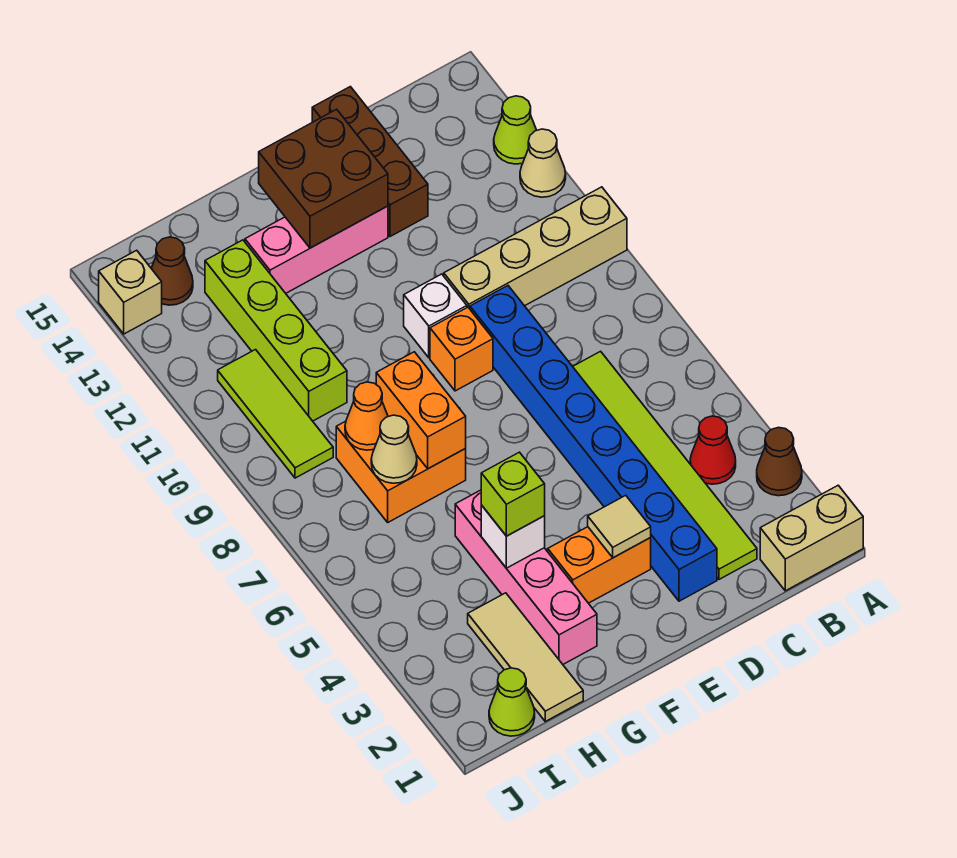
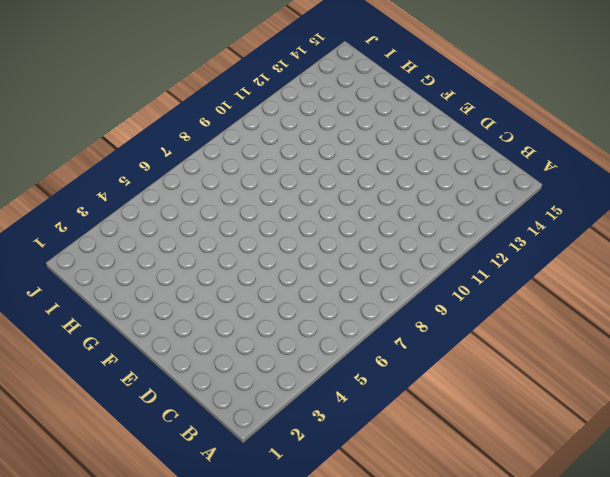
none -> tan 1x2 brick [760,485,863,591]
none -> brown 1x1 cone [757,428,802,496]
none -> tan 1x4 brick [444,187,627,309]

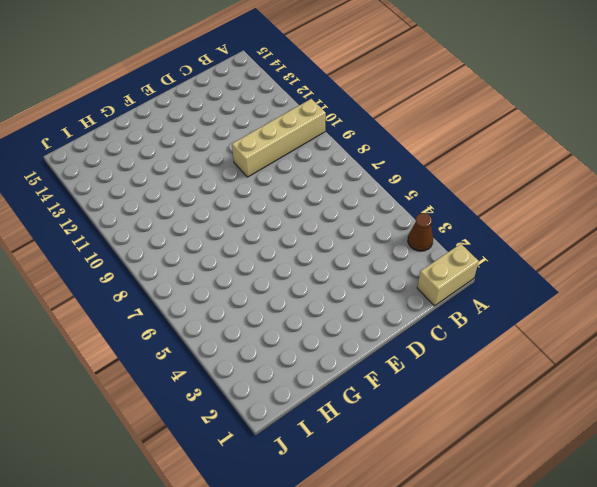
none -> tan 1x1 cone [520,129,566,197]
none -> lime 1x1 cone [494,96,537,164]
none -> red 1x1 cone [690,416,736,484]

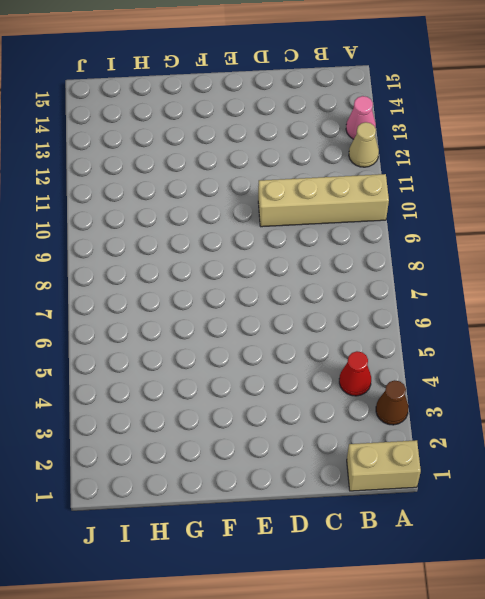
pink 1x1 cone [346,96,376,139] -> lime 1x1 cone [494,96,537,164]
none -> lime 1x6 tile [573,351,757,579]
none -> blue 1x8 brick [470,286,717,601]
none -> brown 1x3 brick [312,87,428,237]

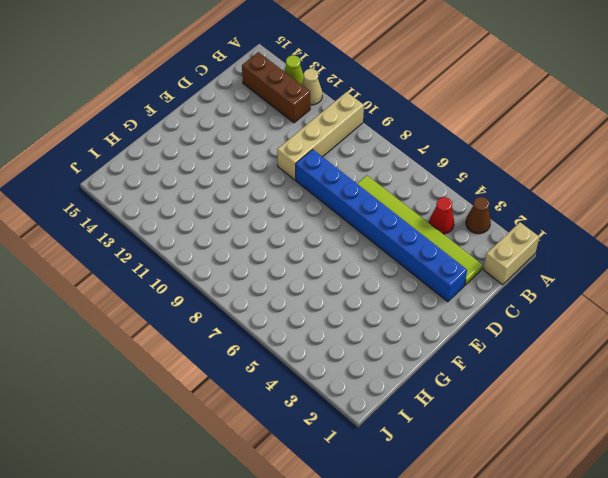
brown 1x3 brick [242,52,310,123] -> brown 1x3 brick moved to [312,87,428,237]
none -> orange 1x2 brick [548,527,651,603]
none -> orange 1x1 brick [430,307,493,391]
none -> white 1x1 brick [404,274,467,358]

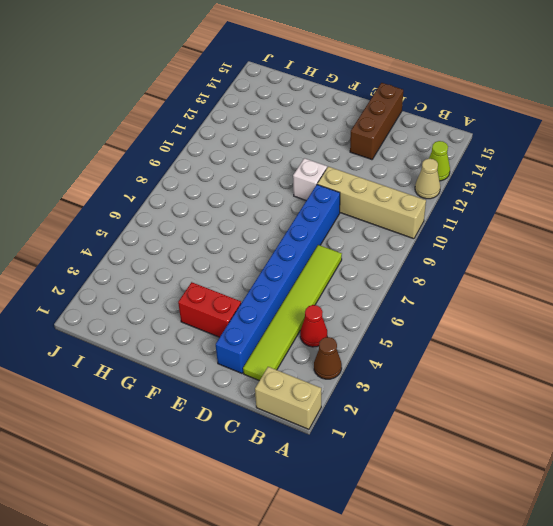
red 1x2 brick [178,282,241,337] -> orange 1x2 brick [548,527,651,603]
none -> orange 1x1 brick [430,307,493,391]
none -> pink 1x3 brick [245,206,388,293]
none -> pink 1x4 brick [455,490,597,664]

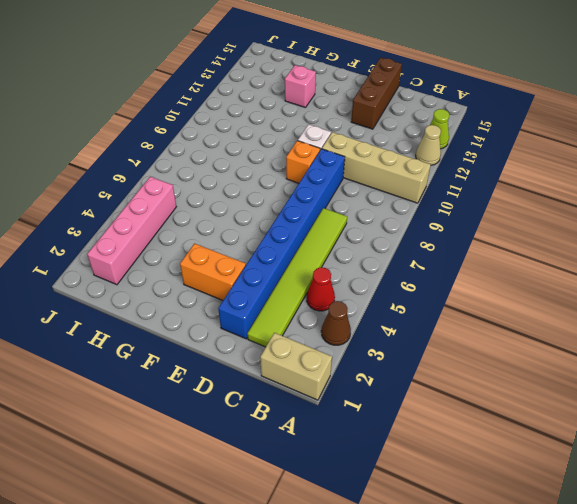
pink 1x1 brick [285,65,316,108] -> pink 1x3 brick [245,206,388,293]
pink 1x4 brick [87,177,176,285] -> pink 1x4 brick moved to [455,490,597,664]
none -> orange 2x2 brick [336,421,466,522]
none -> tan 1x3 tile [468,593,583,721]
none -> lime 1x4 brick [205,240,347,421]

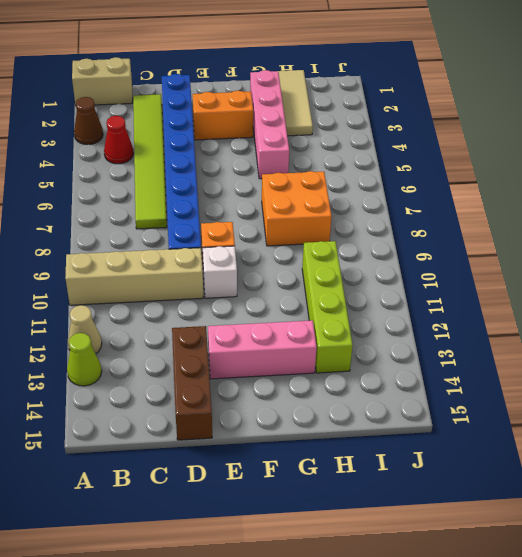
none -> lime 1x1 cone [489,668,535,736]
none -> lime 1x3 tile [218,350,333,478]
none -> brown 1x1 cone [151,237,193,305]

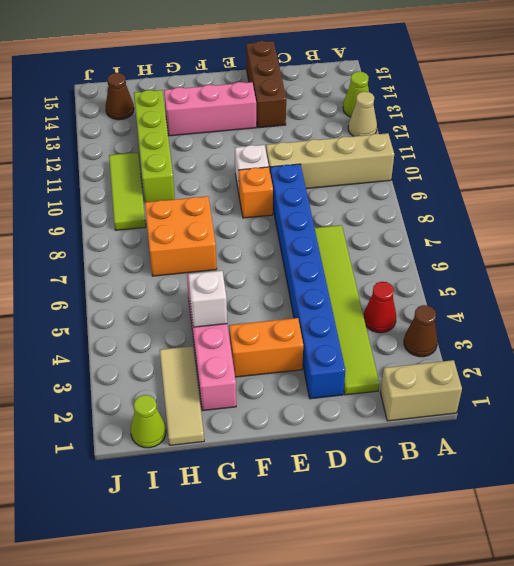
none -> tan 1x1 brick [99,250,162,334]
none -> tan 1x1 tile [588,495,651,558]
none -> brown 2x2 brick [259,109,388,248]

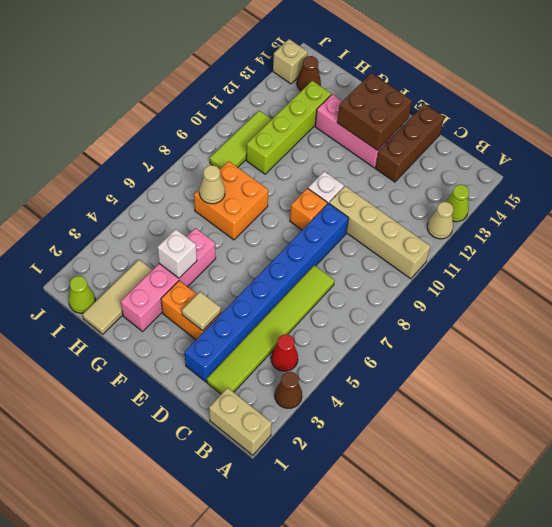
none -> orange 1x2 brick [376,352,466,469]
none -> orange 1x1 cone [345,382,388,450]
none -> lime 1x1 brick [481,452,545,536]

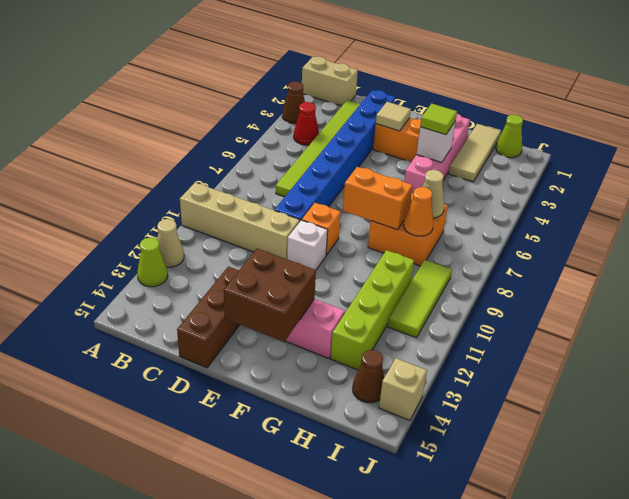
orange 1x2 brick [343,167,412,230] -> orange 1x2 brick turned to [376,352,466,469]
lime 1x1 tile [420,104,457,135] -> lime 1x1 brick [481,452,545,536]

